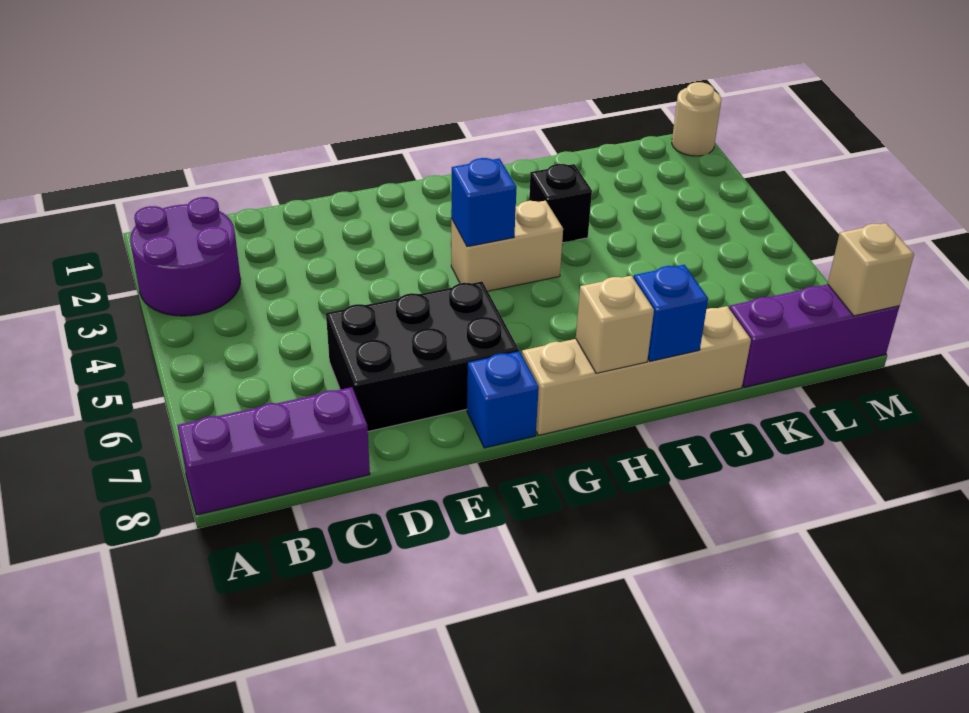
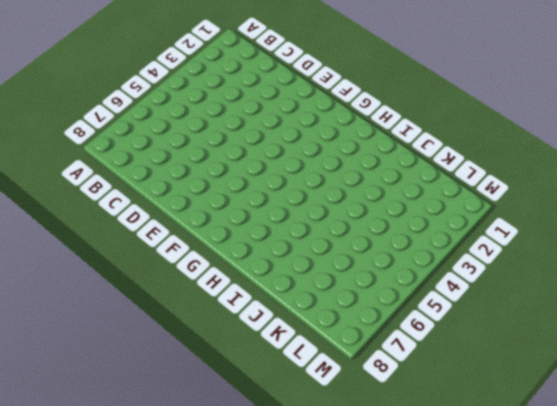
none -> purple 2x2 round brick [130,197,241,316]
none -> purple 1x3 brick [177,387,370,515]
none -> black 2x3 brick [326,282,519,431]

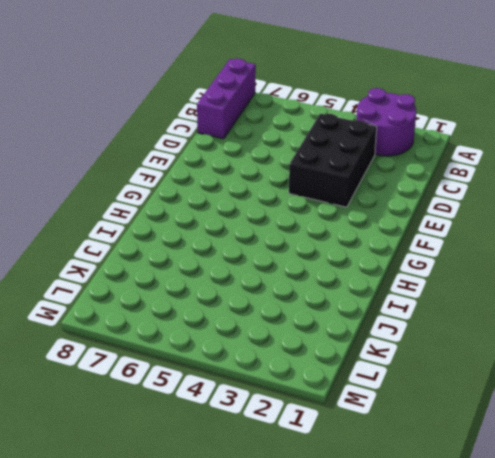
black 2x3 brick [289,114,377,207] -> black 2x3 brick moved to [326,282,519,431]
none -> blue 1x1 brick [467,351,539,448]
none -> tan 1x2 brick [451,201,563,291]
none -> tan 1x4 brick [522,306,751,435]

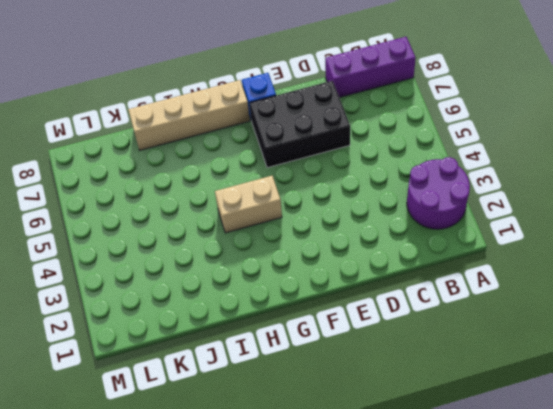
none -> black 1x1 brick [529,164,592,243]
none -> purple 1x3 brick [729,284,899,387]
none -> tan 1x1 round brick [672,82,721,156]

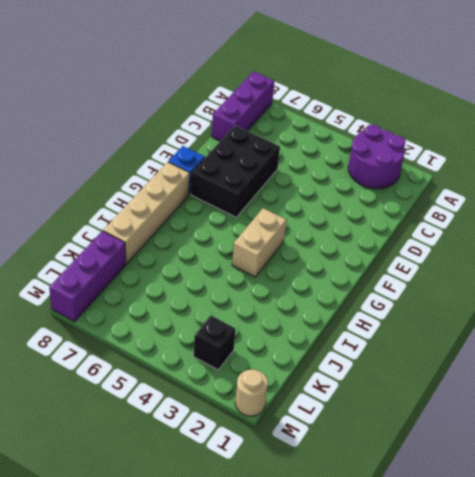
black 1x1 brick [194,315,236,370] -> black 1x1 brick moved to [529,164,592,243]
none -> blue 1x1 brick [451,158,517,247]
none -> tan 1x1 brick [576,276,654,373]
none -> blue 1x1 brick [634,265,708,361]

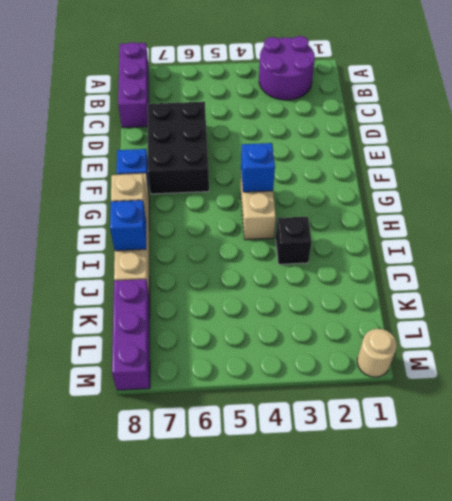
none -> tan 1x1 brick [828,223,914,316]

